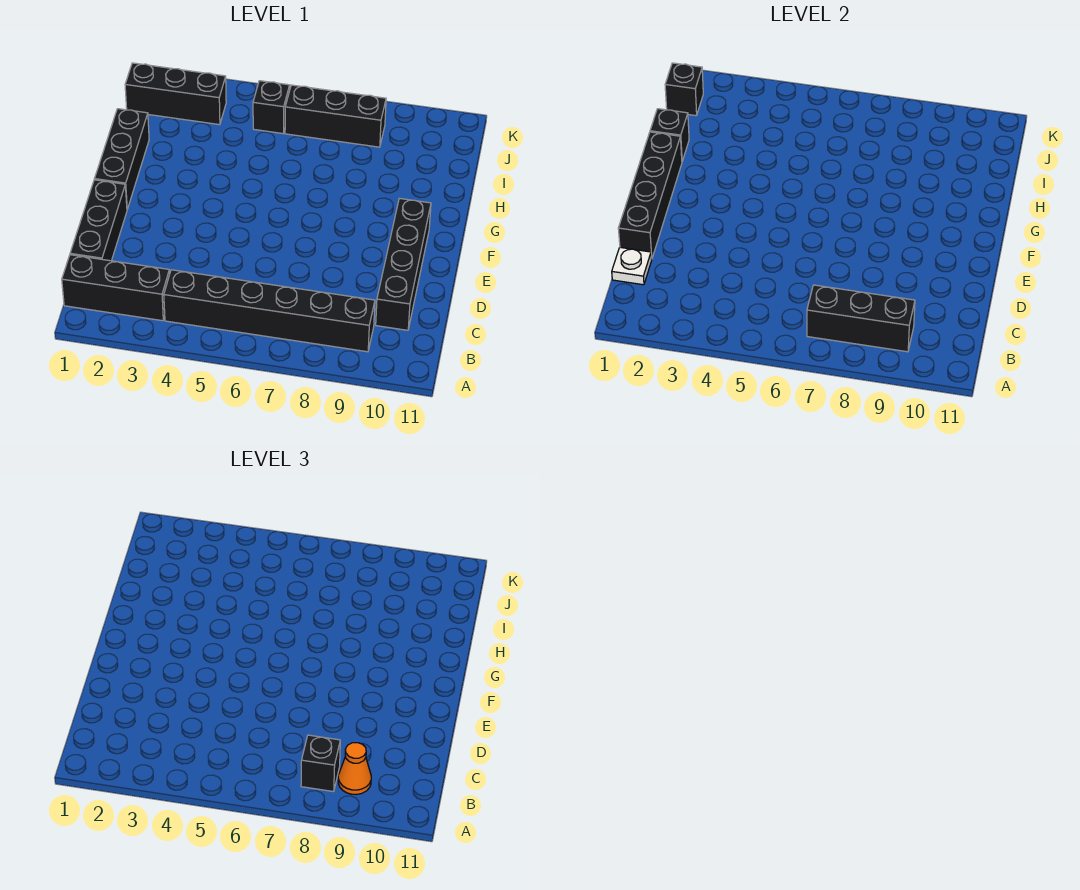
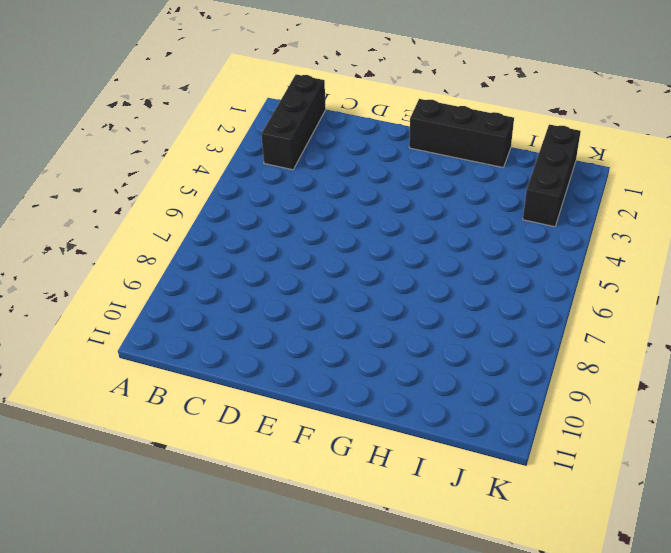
none -> black 1x6 brick [164,270,375,352]
none -> black 1x3 brick [70,180,127,261]
none -> black 1x4 brick [376,198,431,330]

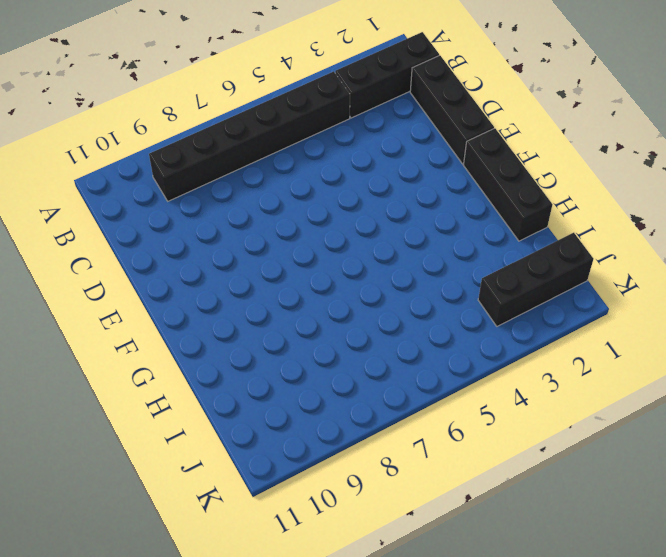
none -> black 1x4 brick [376,198,431,330]
none -> black 1x1 brick [253,81,290,134]
none -> black 1x3 brick [285,85,386,147]

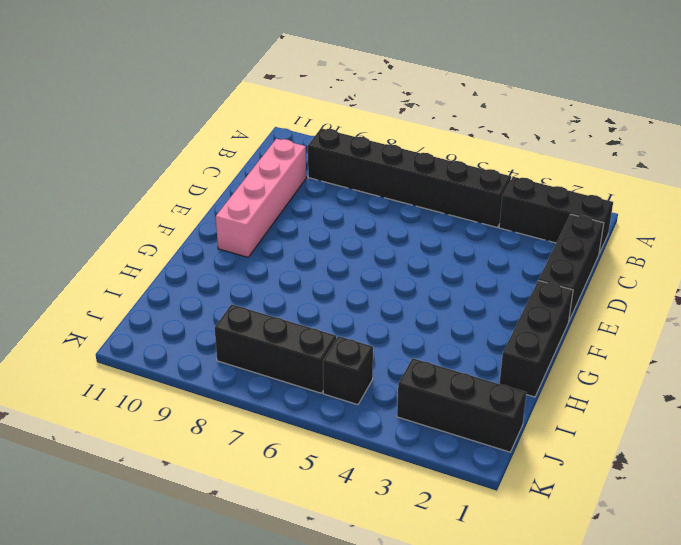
pink 1x4 brick [216,139,306,257] -> black 1x4 brick [376,198,431,330]
none -> black 1x3 brick [807,285,915,352]
none -> white 1x1 plate [612,247,652,285]
none -> black 1x4 brick [618,132,682,259]

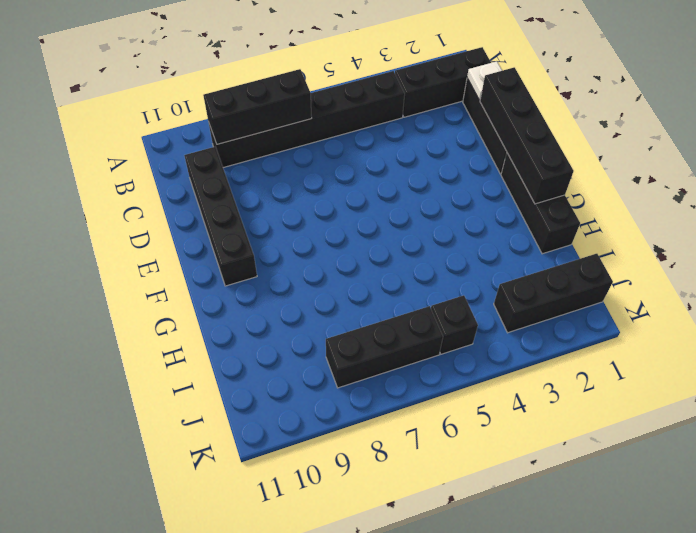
none -> black 1x1 brick [650,109,689,161]
none -> black 1x1 brick [665,63,703,116]
none -> black 1x1 brick [301,735,340,792]

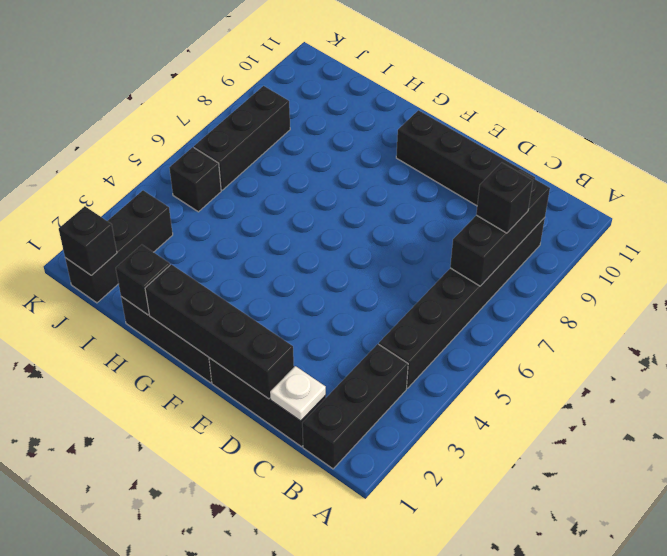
none -> orange 1x1 cone [338,743,371,794]

